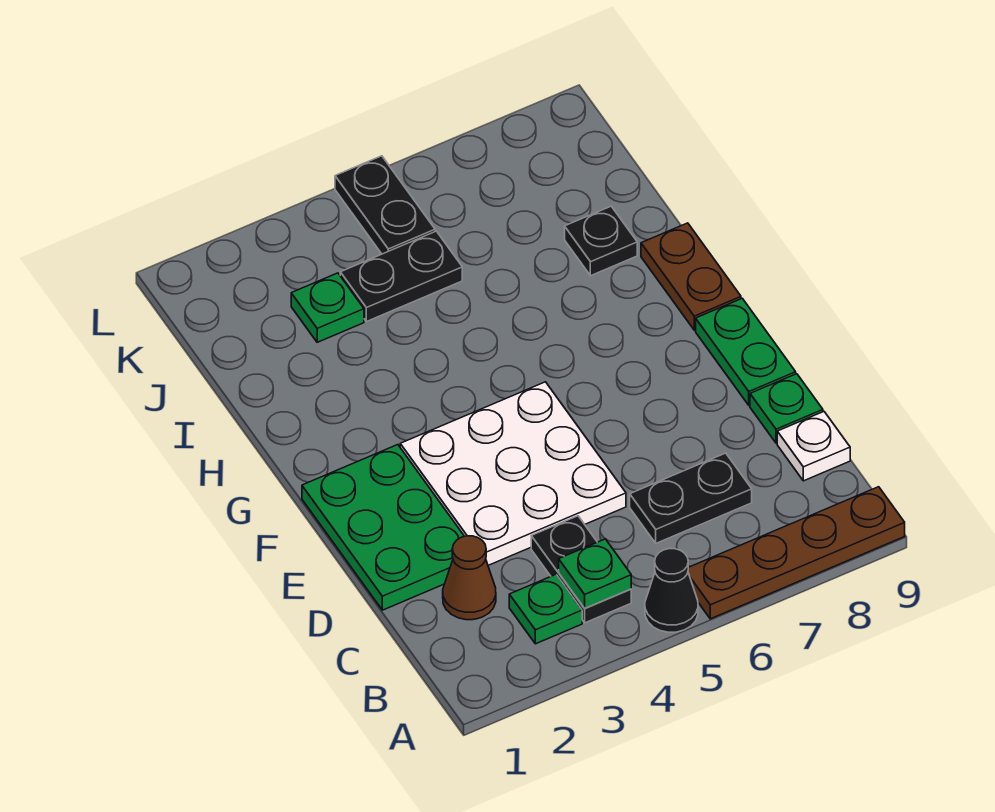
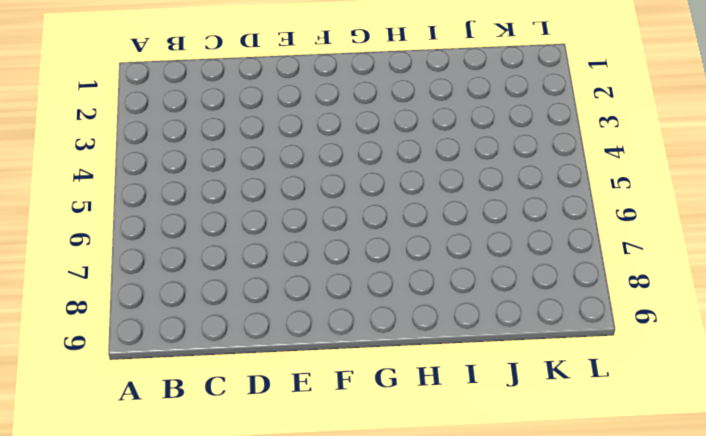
none -> black 1x1 cone [645,549,698,632]
none -> brown 1x4 plate [688,487,905,619]
none -> green 1x1 plate [509,575,582,644]

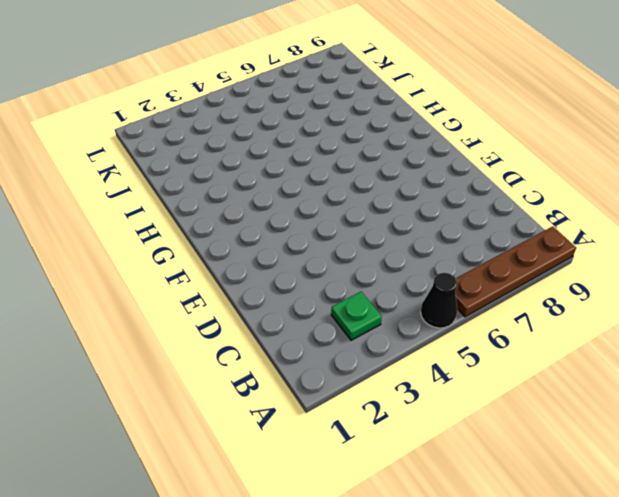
none -> black 1x2 plate [531,516,631,623]
none -> brown 1x1 cone [443,536,496,620]
none -> black 1x2 plate [630,453,752,543]

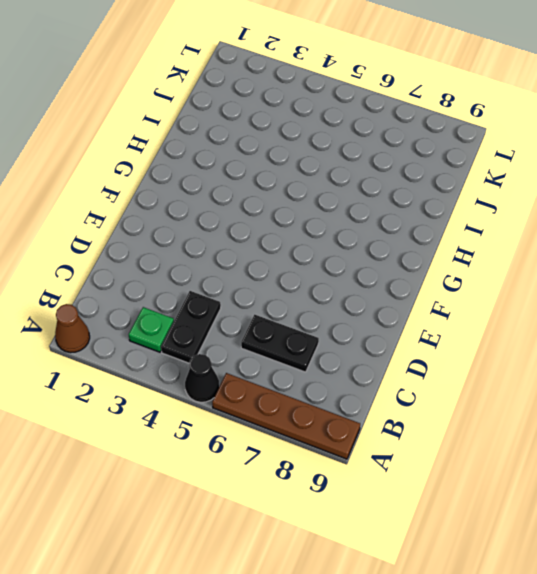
brown 1x1 cone [55,304,90,353] -> brown 1x1 cone moved to [443,536,496,620]
none -> white 1x1 plate [777,412,850,481]
none -> green 2x3 plate [302,445,464,610]
none -> white 3x3 plate [400,382,626,565]

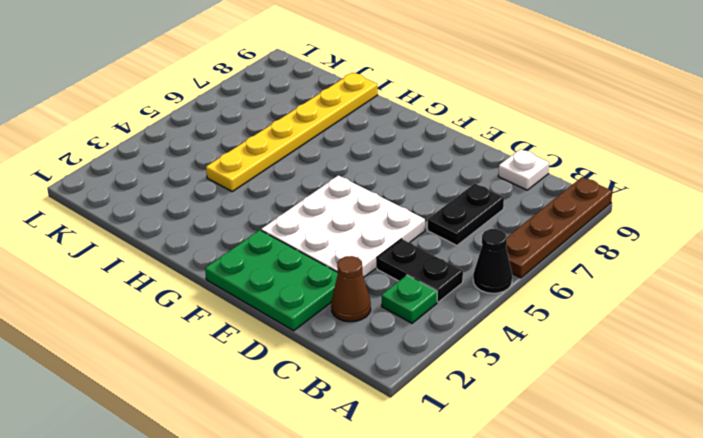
yellow 1x6 plate [206,73,378,191] -> black 1x1 plate [565,206,637,276]
none -> green 1x1 plate [750,374,823,443]
none -> green 1x2 plate [696,298,796,405]
none -> brown 1x2 plate [641,223,741,330]

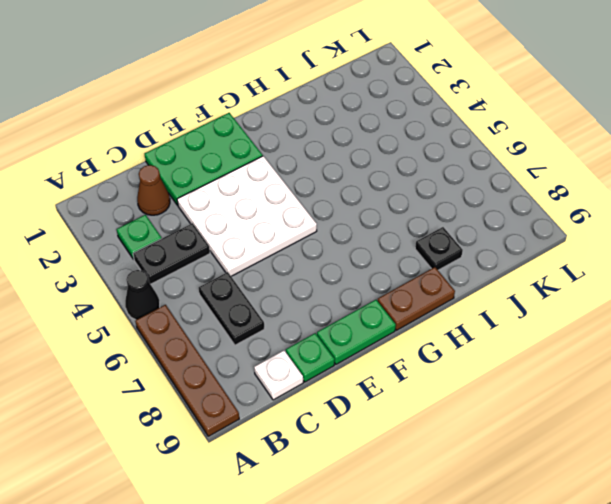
none -> green 1x1 plate [291,273,364,342]
none -> black 1x2 plate [340,231,462,322]
none -> black 1x2 plate [335,156,435,254]

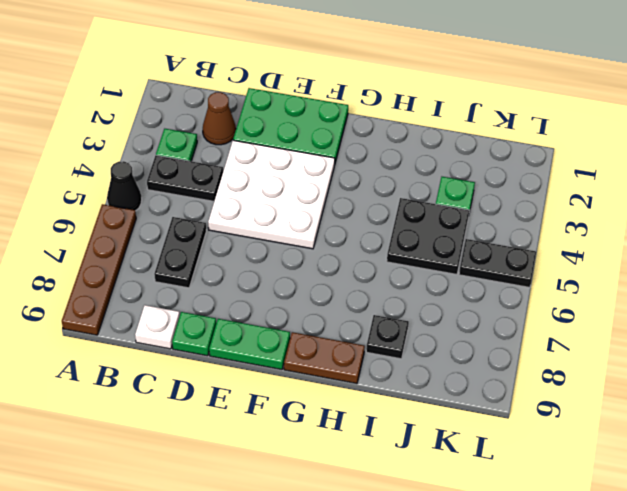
black 2x2 plate [387,198,470,274] -> black 1x2 plate [340,231,462,322]
none -> green 1x1 plate [559,539,631,608]

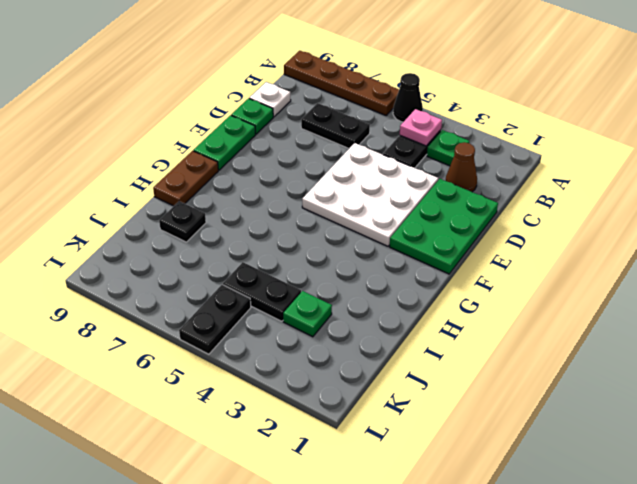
pink 1x1 plate [400,109,442,146] -> green 1x1 plate [559,539,631,608]

